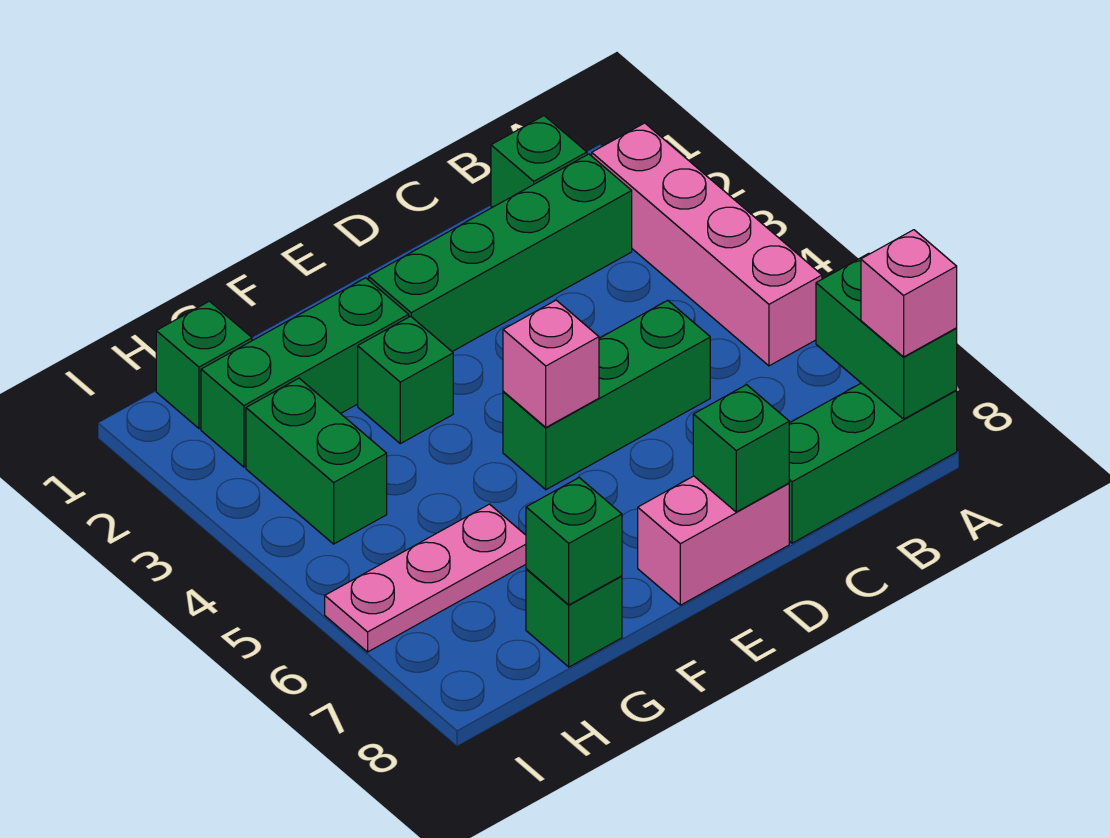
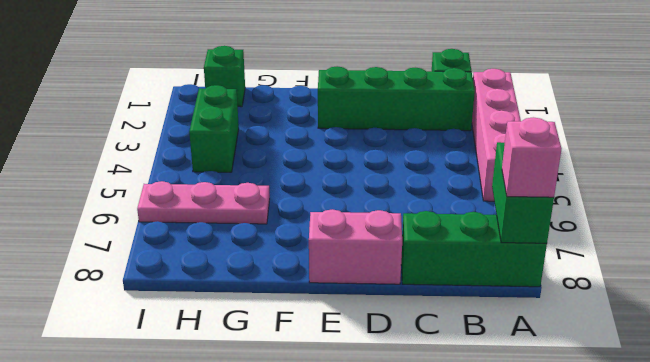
none -> green 1x3 brick [503,300,710,490]
none -> green 1x3 brick [201,278,409,467]
none -> green 1x1 brick [358,316,453,444]

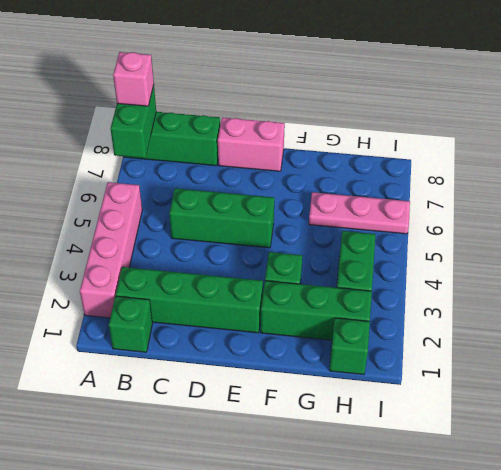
none -> green 1x1 brick [526,569,622,667]
none -> green 1x1 brick [693,385,789,512]
none -> pink 1x1 brick [503,300,599,427]

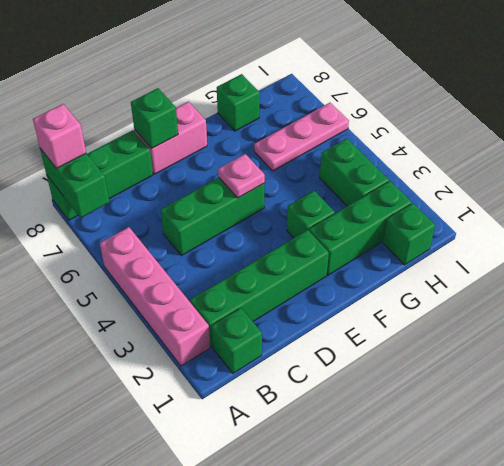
pink 1x1 plate [218,154,265,198] -> pink 1x1 brick [503,300,599,427]
none -> green 1x1 brick [526,478,622,605]

